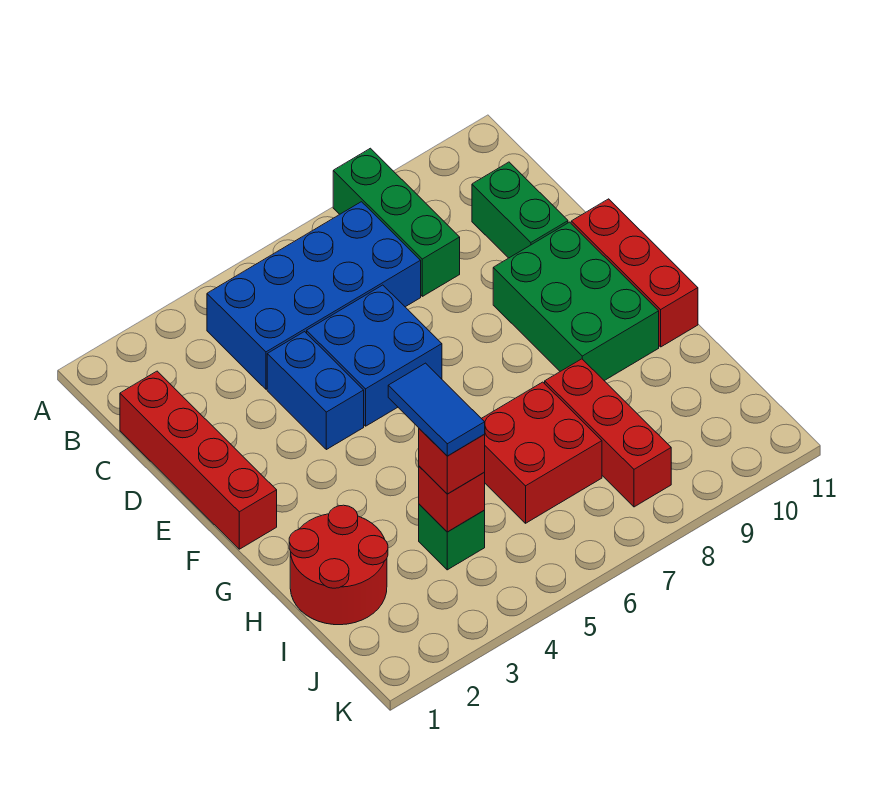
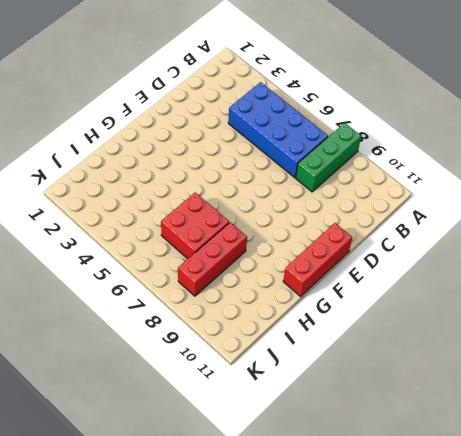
none -> red 1x4 brick [120,371,277,549]
none -> green 1x2 brick [472,162,568,258]
none -> blue 1x2 brick [267,332,364,450]

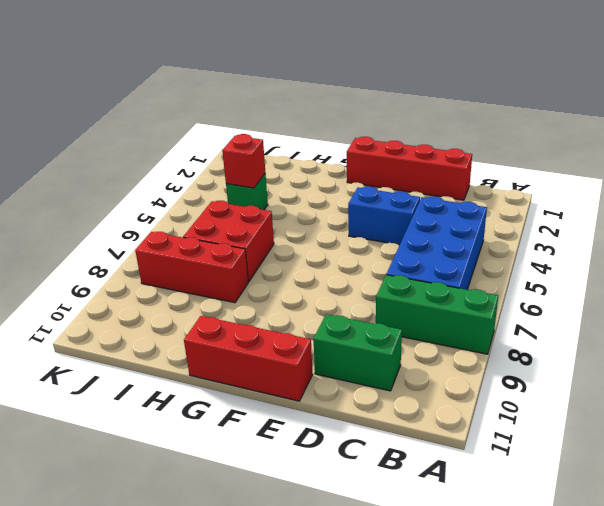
none -> blue 2x2 brick [307,285,442,426]
none -> green 2x3 brick [493,222,659,381]
none -> red 2x2 round brick [289,505,388,625]

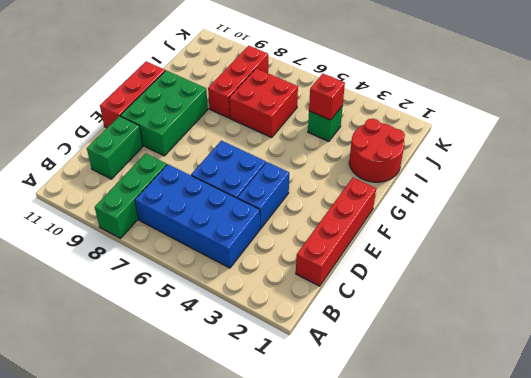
none -> red 1x1 brick [419,429,485,494]
none -> blue 1x2 tile [388,363,485,456]

